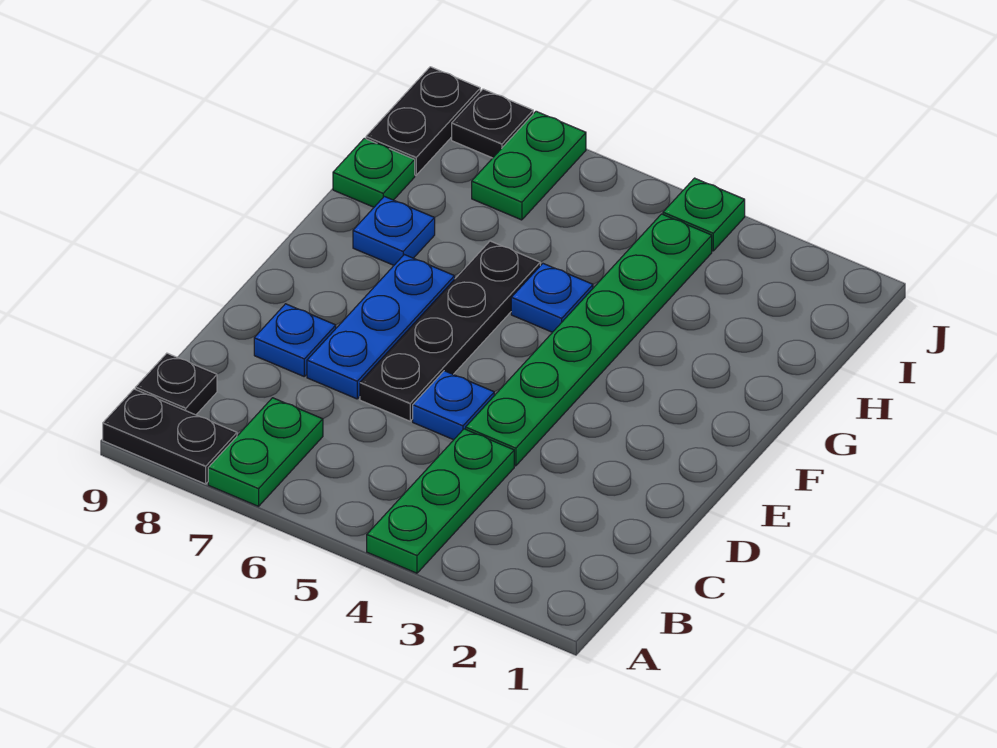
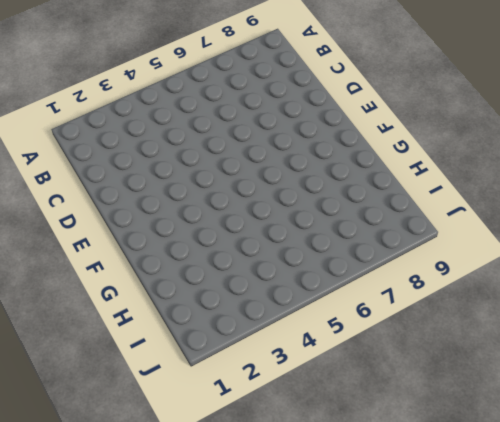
none -> green 1x3 plate [367,429,514,573]
none -> green 1x2 plate [208,398,323,506]
none -> black 1x2 plate [103,389,237,484]

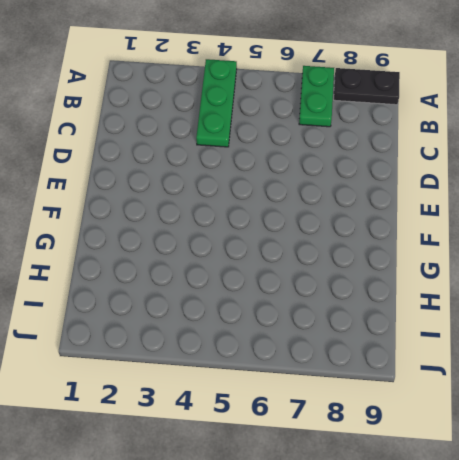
none -> black 1x1 plate [135,353,217,415]
none -> green 1x6 plate [466,214,712,466]
none -> blue 1x1 plate [413,371,494,440]

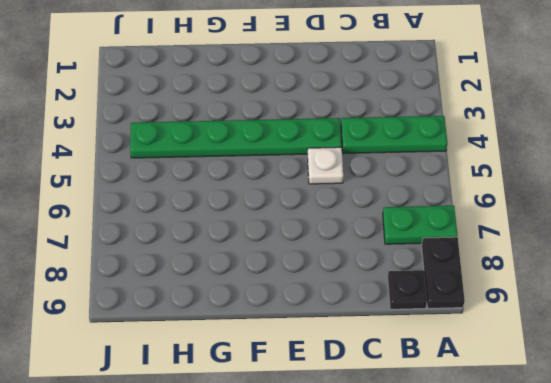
white 1x1 plate [308,147,343,184] -> blue 1x1 plate [413,371,494,440]
none -> black 1x4 plate [360,241,540,421]
none -> blue 1x3 plate [307,255,455,399]
none -> blue 1x1 plate [254,304,336,376]

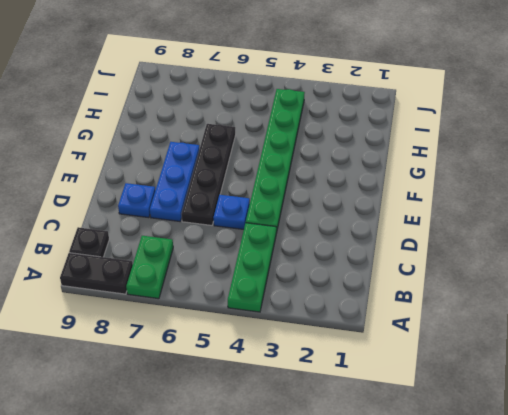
none -> blue 1x1 plate [511,264,593,332]
none -> blue 1x1 plate [353,196,435,265]
none -> green 1x1 plate [333,138,415,207]

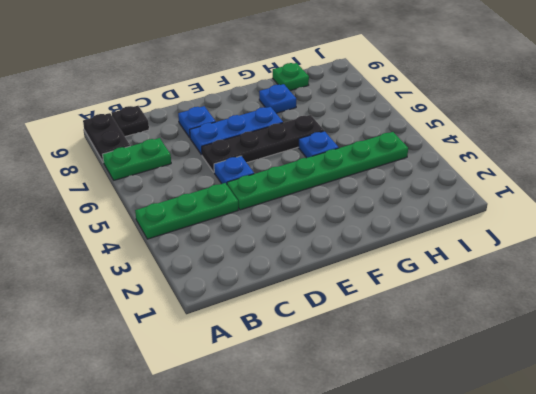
none -> green 1x2 plate [472,111,586,220]
none -> black 1x2 plate [366,67,480,175]
none -> green 1x1 plate [663,178,745,251]

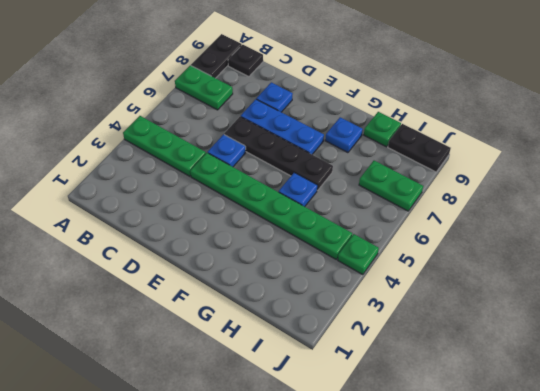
none -> black 1x1 plate [452,89,533,158]

